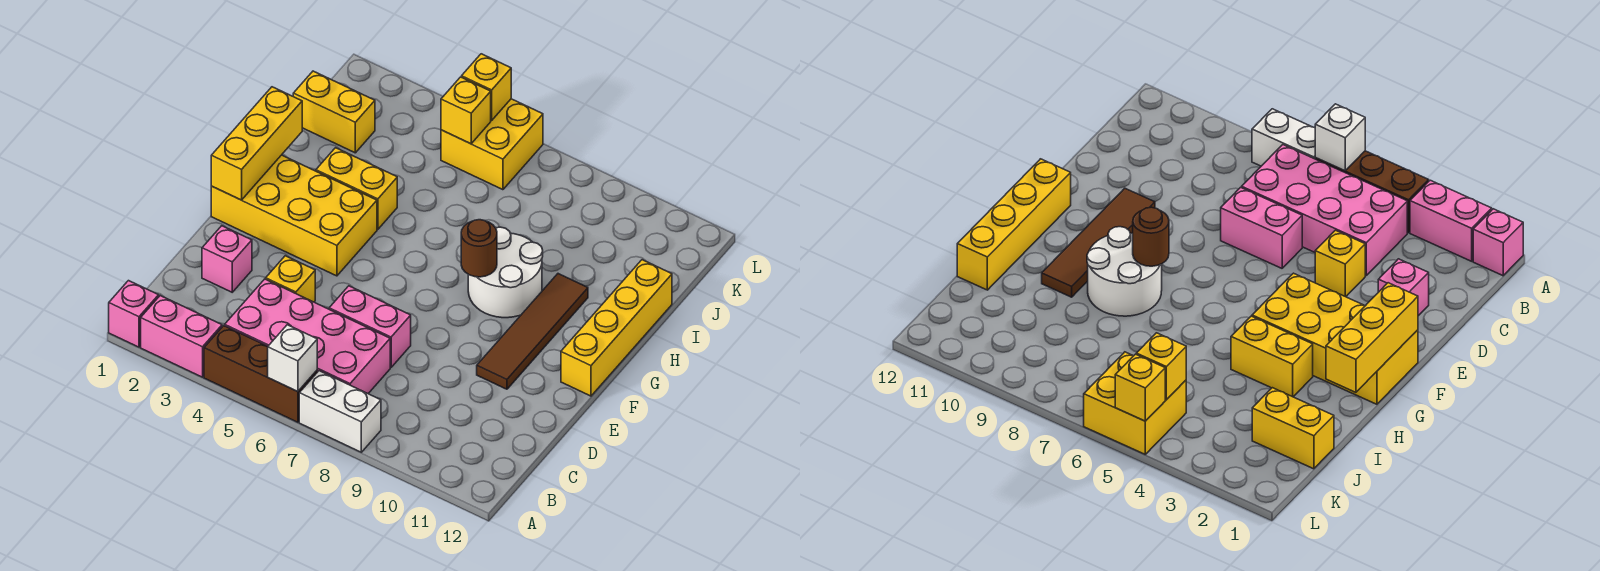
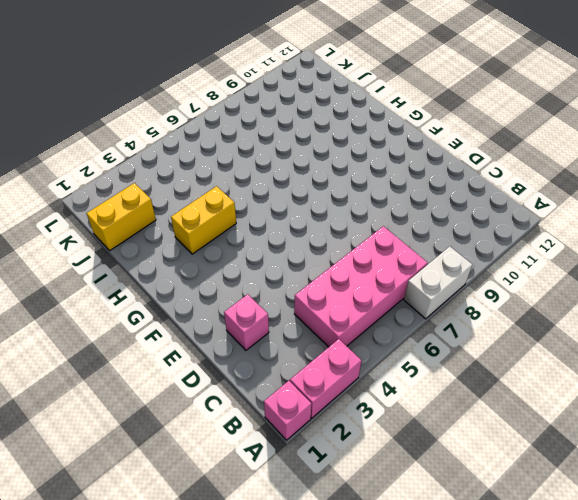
none -> brown 1x3 brick [204,326,317,422]
none -> yellow 1x1 brick [266,256,315,302]
none -> pink 1x2 brick [329,286,411,367]

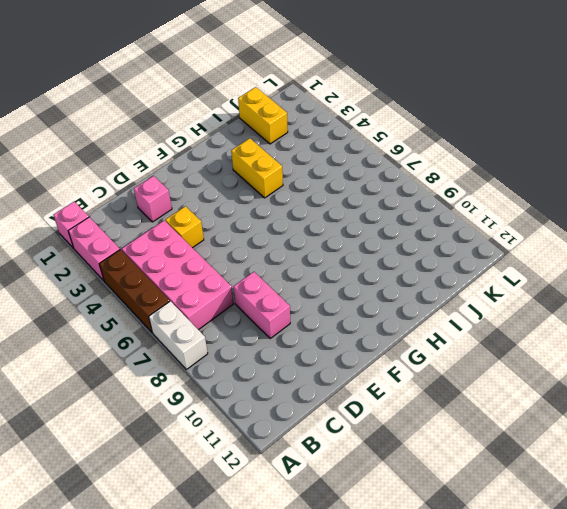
pink 1x2 brick [234,272,290,338] -> pink 1x2 brick moved to [329,286,411,367]
none -> brown 1x4 tile [477,274,588,389]
none -> yellow 2x4 brick [211,155,377,276]
none -> yellow 1x4 brick [561,260,672,396]

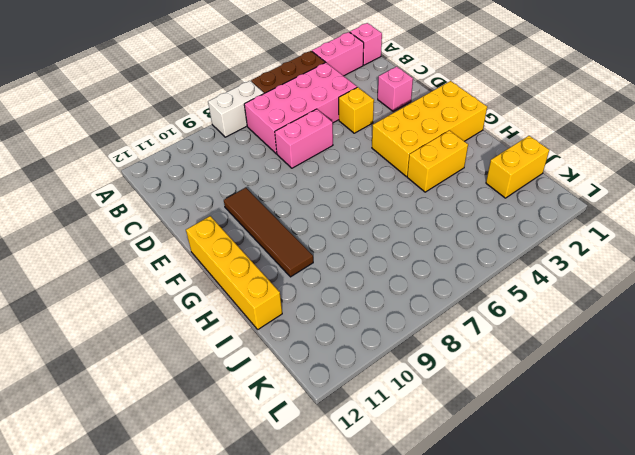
none -> white 2x2 round brick [468,227,543,318]
none -> yellow 2x2 brick [441,99,543,190]
none -> white 1x1 brick [268,325,317,392]

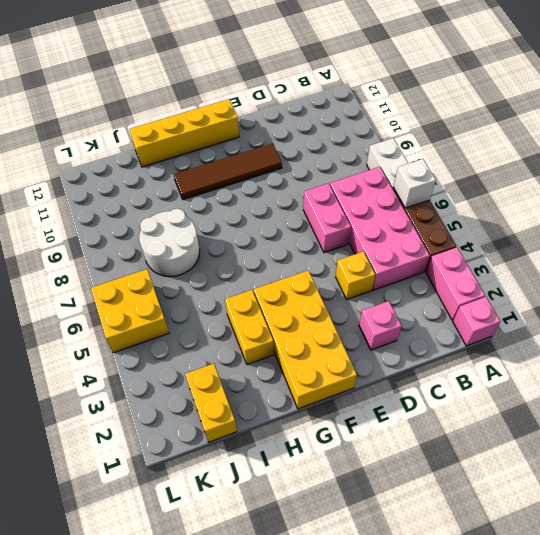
white 2x2 round brick [139,209,200,277] -> white 2x2 round brick moved to [468,227,543,318]
none -> yellow 1x3 brick [211,87,302,200]
none -> brown 1x1 round brick [461,220,497,277]
none -> yellow 1x1 brick [441,77,491,144]

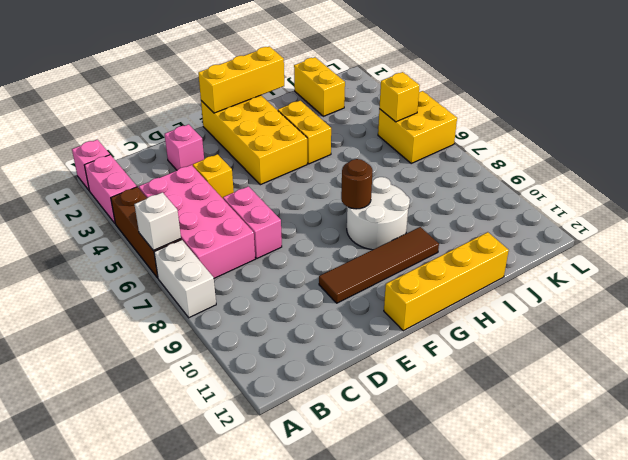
none -> yellow 1x1 brick [462,54,511,120]

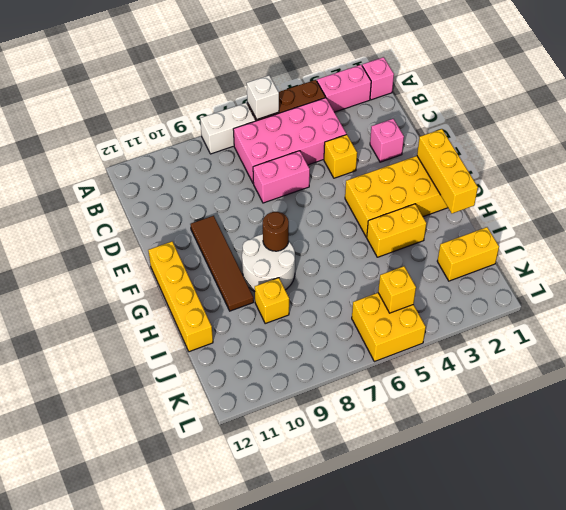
yellow 1x1 brick [255,278,289,323] -> yellow 1x1 brick moved to [462,54,511,120]

